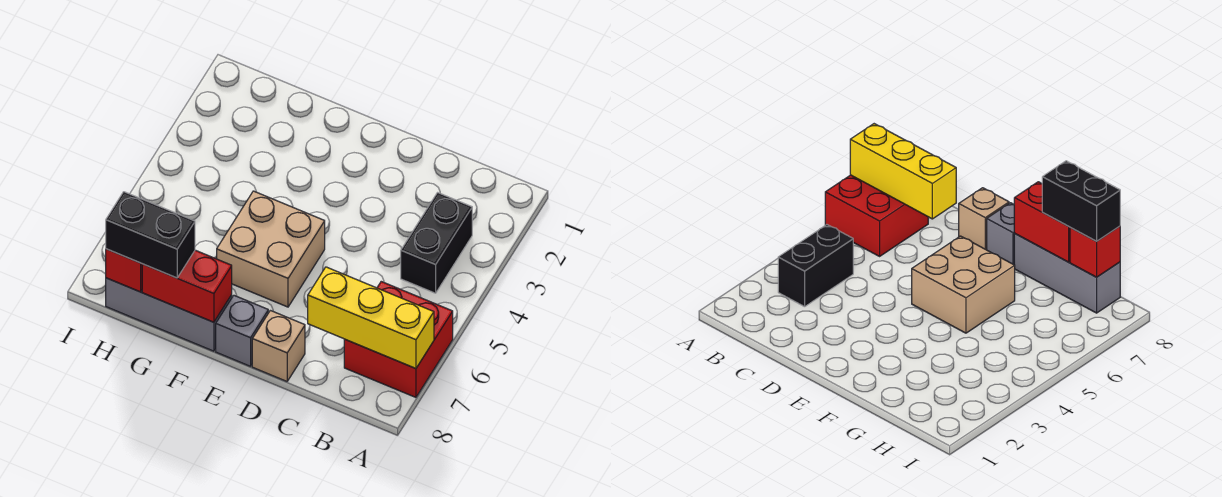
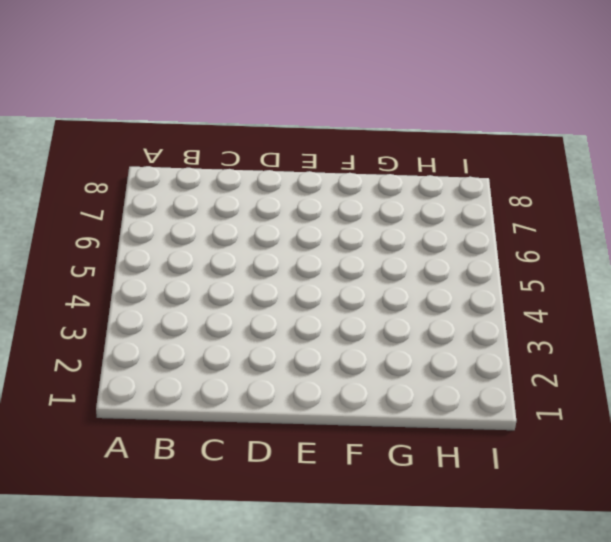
none -> red 2x2 brick [344,282,453,397]
none -> black 1x2 brick [401,193,472,293]

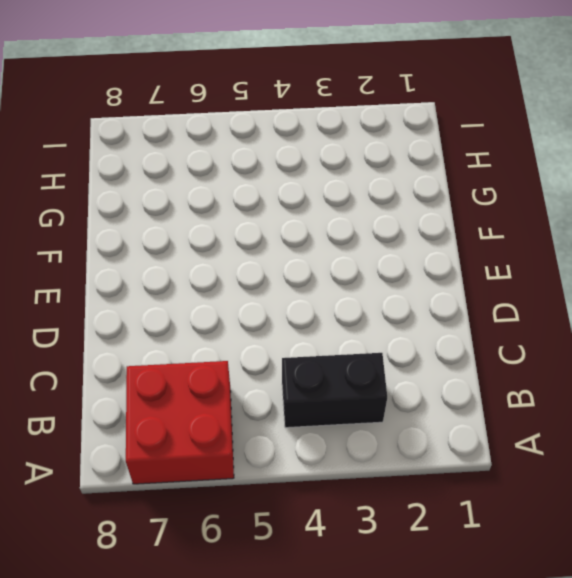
none -> tan 1x1 brick [252,310,305,381]
none -> tan 2x2 brick [217,191,325,307]

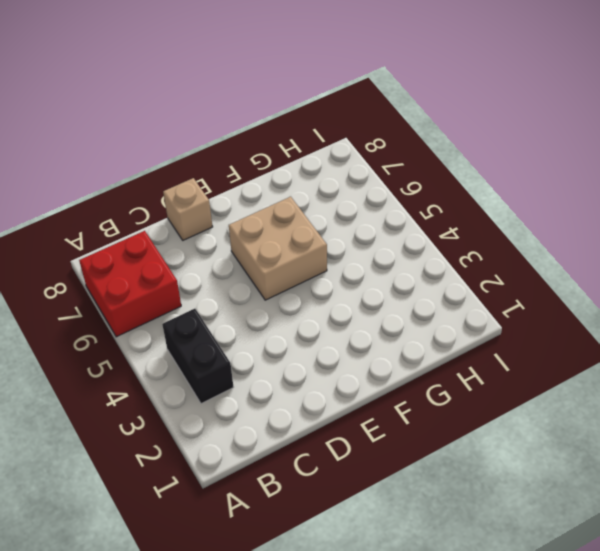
none -> grey 1x1 brick [216,295,268,366]
none -> grey 1x3 brick [106,278,232,351]

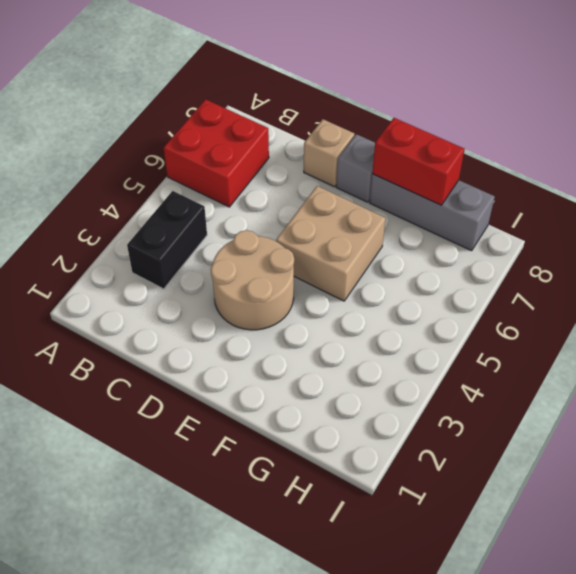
tan 2x2 round brick [211,230,294,330] -> none
none -> yellow 1x3 brick [308,267,434,369]
none -> red 1x1 brick [106,249,142,292]

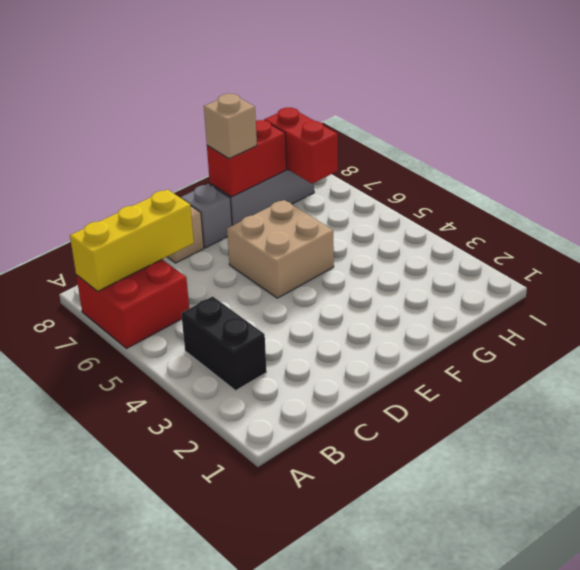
tan 1x1 brick [204,94,257,159] -> none
red 1x2 brick [264,108,338,184] -> red 1x1 brick [106,249,142,292]
none -> black 1x2 brick [106,192,195,278]

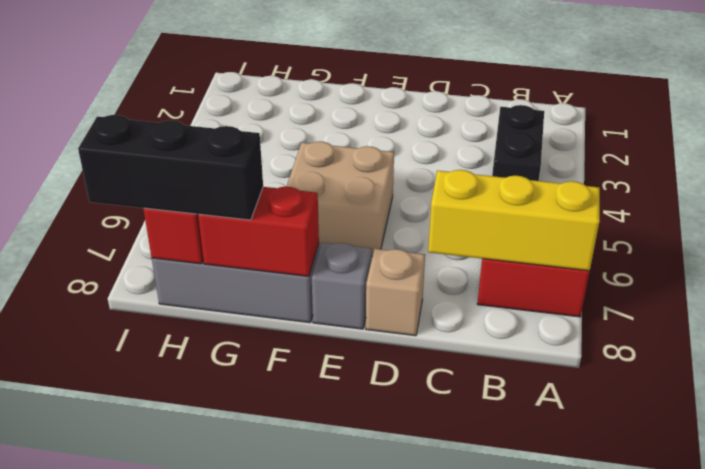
black 1x3 brick [78,115,263,220] -> black 1x2 brick [106,192,195,278]

